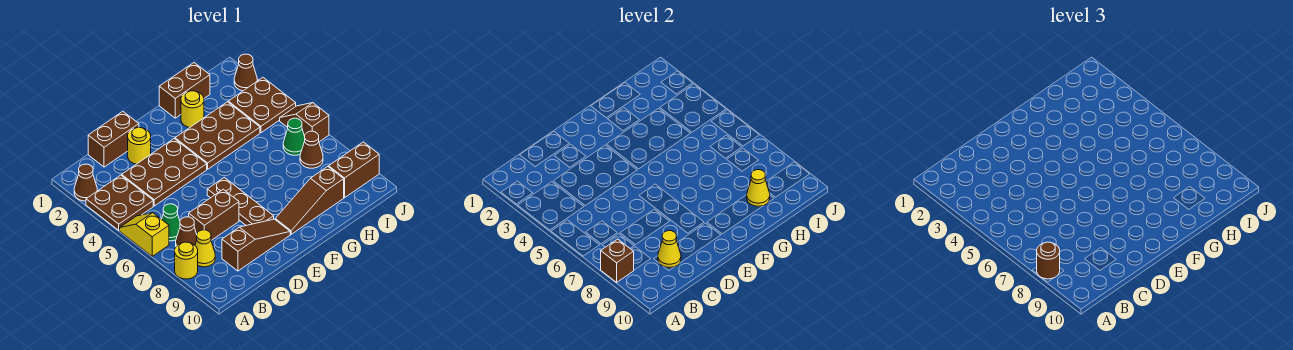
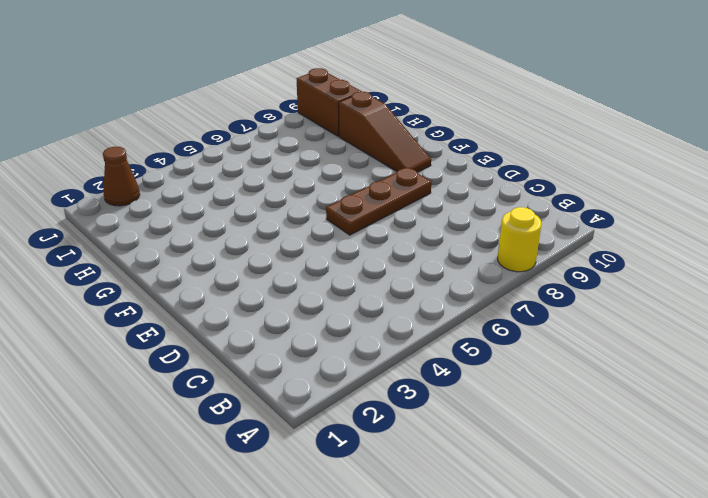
none -> brown 1x1 cone [74,164,97,201]
none -> brown 2x2 plate [86,175,153,230]
none -> yellow 1x2 slope [120,213,169,256]

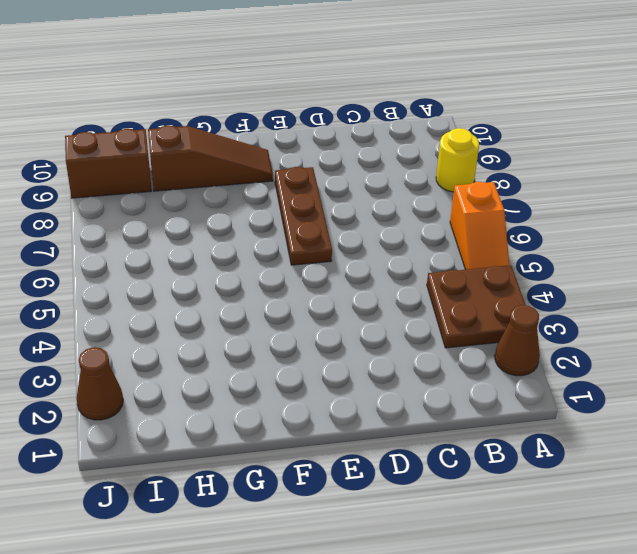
orange 1x2 slope [450,182,509,270] -> yellow 1x2 slope [120,213,169,256]
none -> green 1x1 cone [162,204,180,241]
none -> brown 1x1 cone [176,217,197,246]
none -> yellow 1x1 cone [195,230,215,267]

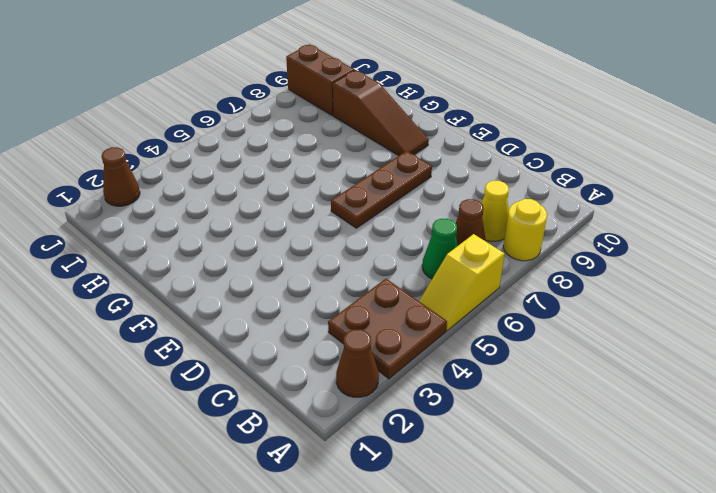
none -> brown 1x2 brick [88,112,139,167]
none -> brown 2x3 plate [122,139,207,206]
none -> brown 1x2 brick [189,189,239,240]

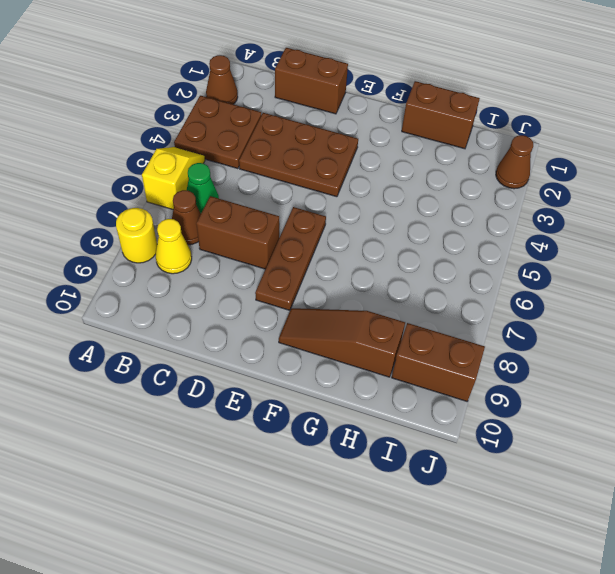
none -> brown 1x3 slope [222,219,290,271]
none -> yellow 1x1 round brick [128,128,151,164]
none -> brown 2x3 plate [175,102,260,169]

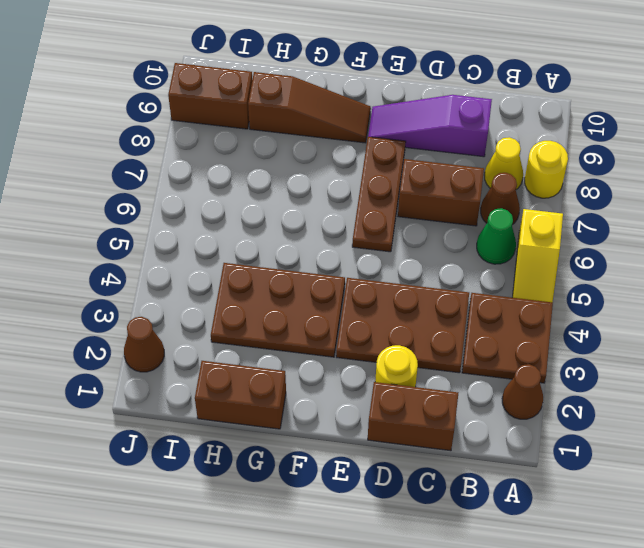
purple 1x3 slope [368,95,492,157] -> brown 1x3 slope [222,219,290,271]
none -> yellow 1x1 round brick [181,91,204,128]
none -> brown 2x2 plate [228,78,296,133]
none -> green 1x1 cone [283,118,305,155]

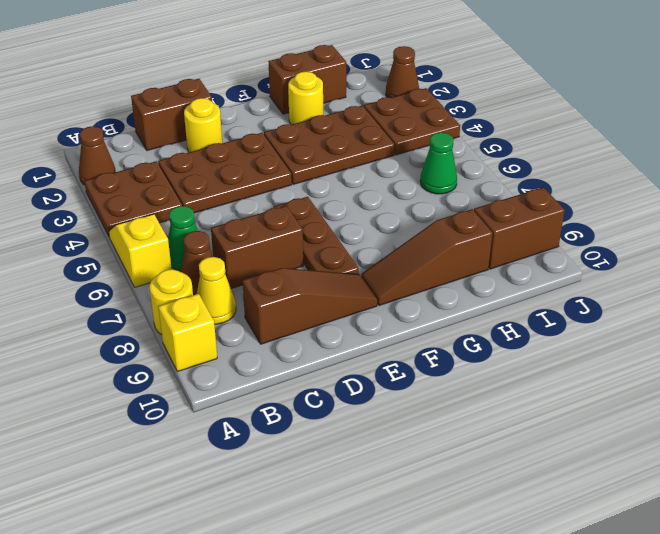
yellow 1x1 brick [158,294,217,372] -> none
none -> brown 1x1 cone [300,131,323,168]
none -> brown 1x2 slope [280,103,329,142]
none -> brown 1x1 brick [601,239,634,282]

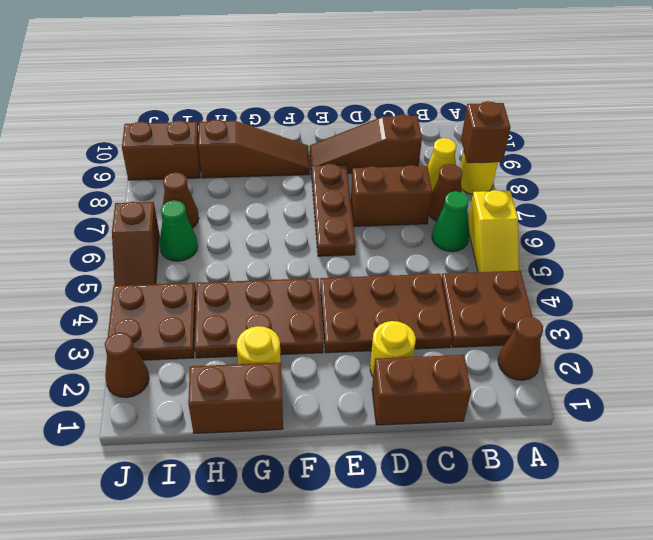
none -> yellow 1x1 cone [658,231,681,267]
none -> yellow 1x1 cone [747,170,770,206]
none -> brown 1x1 round brick [1037,242,1060,279]

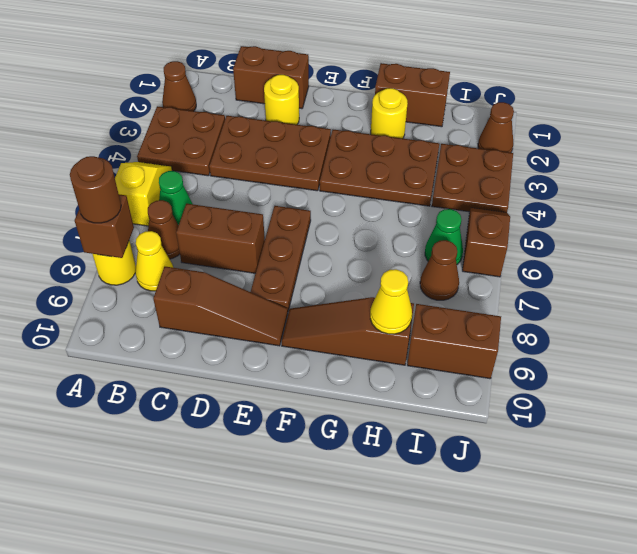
none -> yellow 1x1 cone [658,231,681,267]

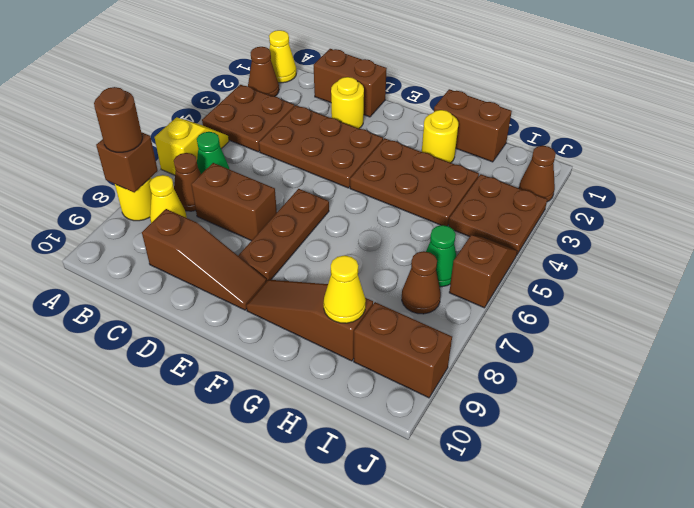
yellow 1x1 cone [269,30,296,83] -> yellow 1x1 cone moved to [658,231,681,267]

